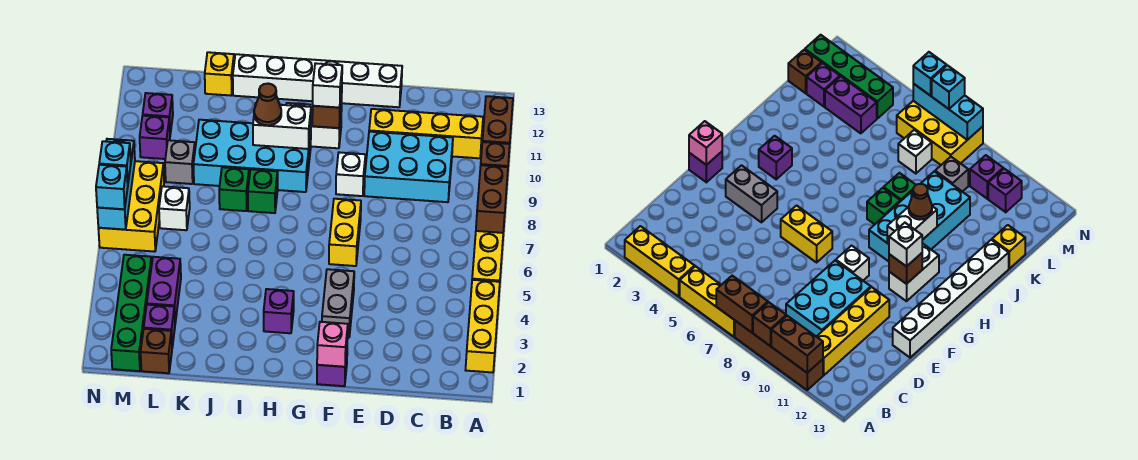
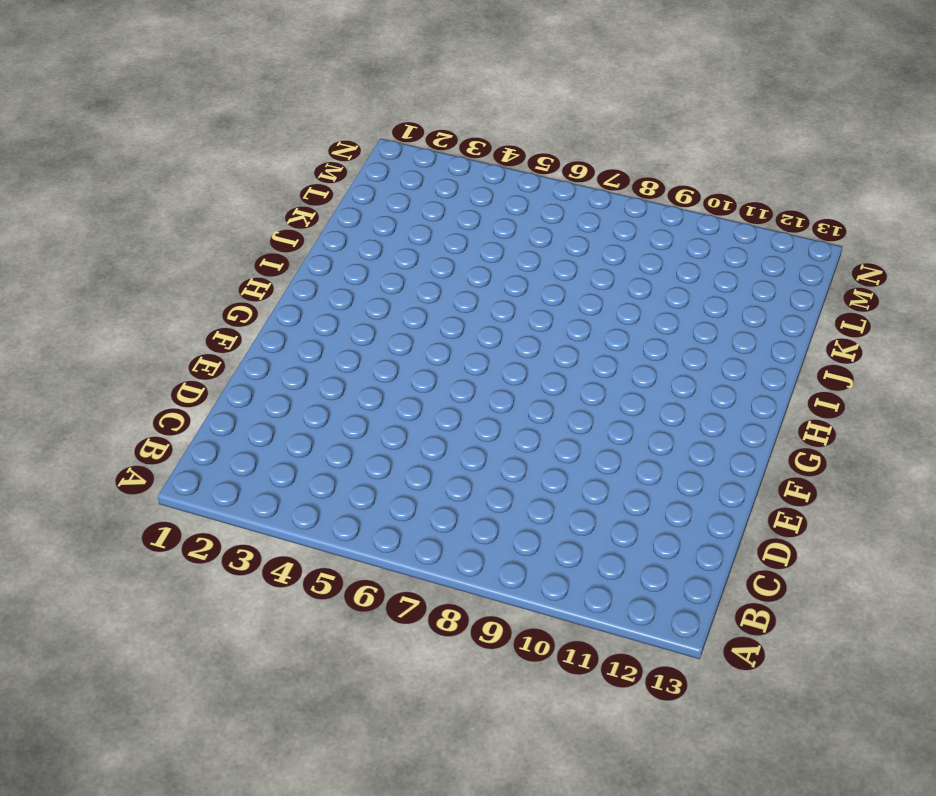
none -> yellow 1x3 brick [466,280,500,372]
none -> yellow 1x3 brick [472,231,503,282]
none -> brown 1x4 brick [735,321,823,390]
none -> yellow 1x4 brick [369,109,483,158]

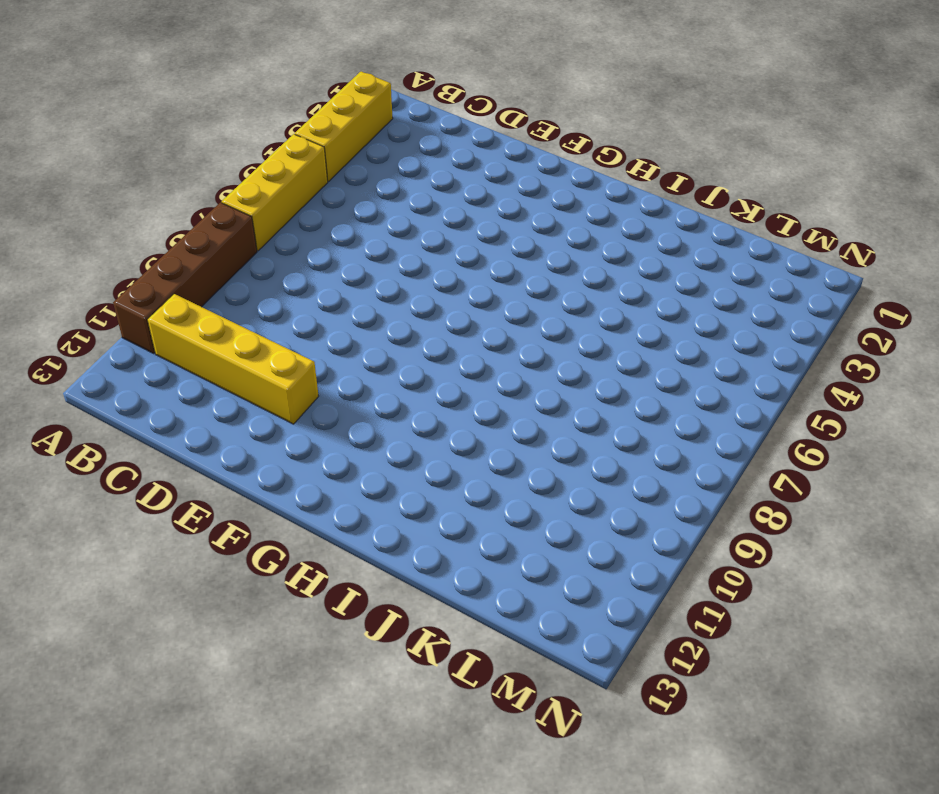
none -> cyan 2x3 brick [364,132,453,202]
none -> white 1x6 brick [233,54,402,107]
none -> purple 1x1 brick [317,353,347,386]
none -> grey 1x2 brick [322,269,354,338]

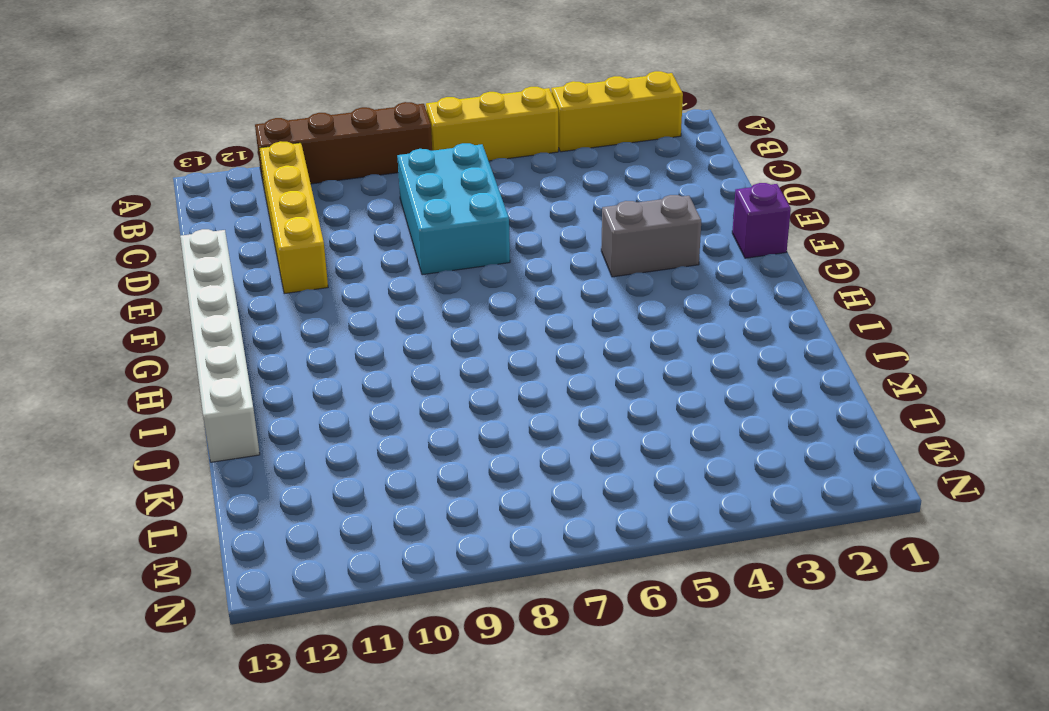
cyan 2x3 brick [397,143,510,275] -> cyan 2x3 brick moved to [364,132,453,202]
none -> yellow 1x2 brick [329,199,361,266]
none -> white 1x1 brick [336,152,365,196]
none -> white 1x2 brick [286,103,342,148]
none -> purple 1x1 brick [264,289,294,333]

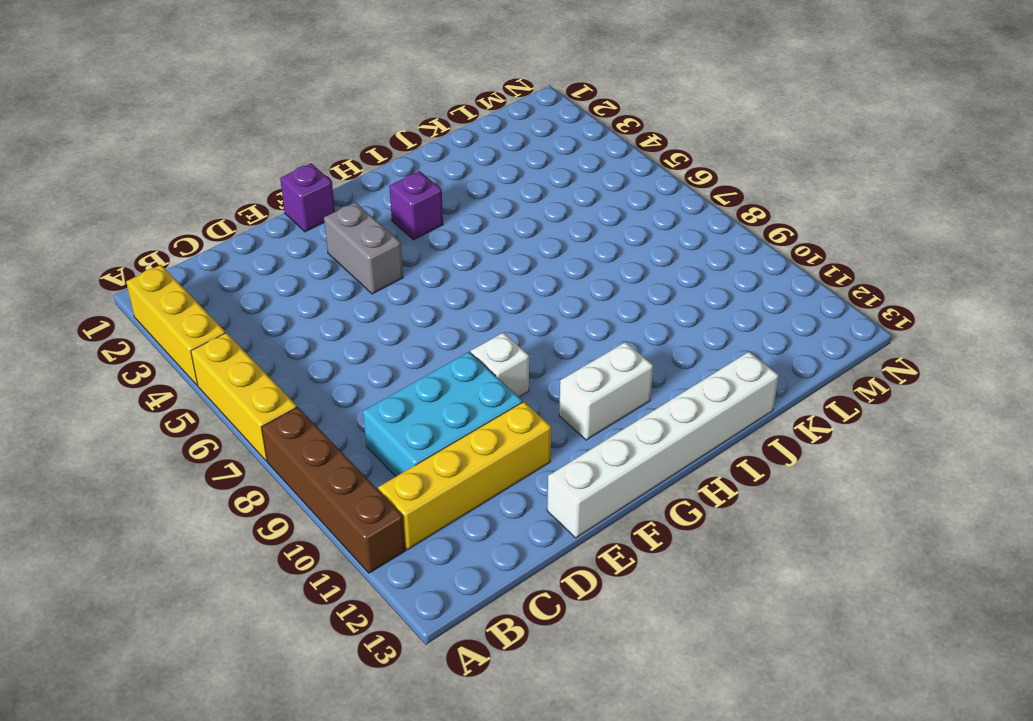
none -> yellow 1x2 brick [329,199,361,266]
none -> cyan 2x4 brick [193,120,311,192]
none -> green 1x1 brick [248,169,278,213]
none -> green 1x1 brick [219,167,249,211]

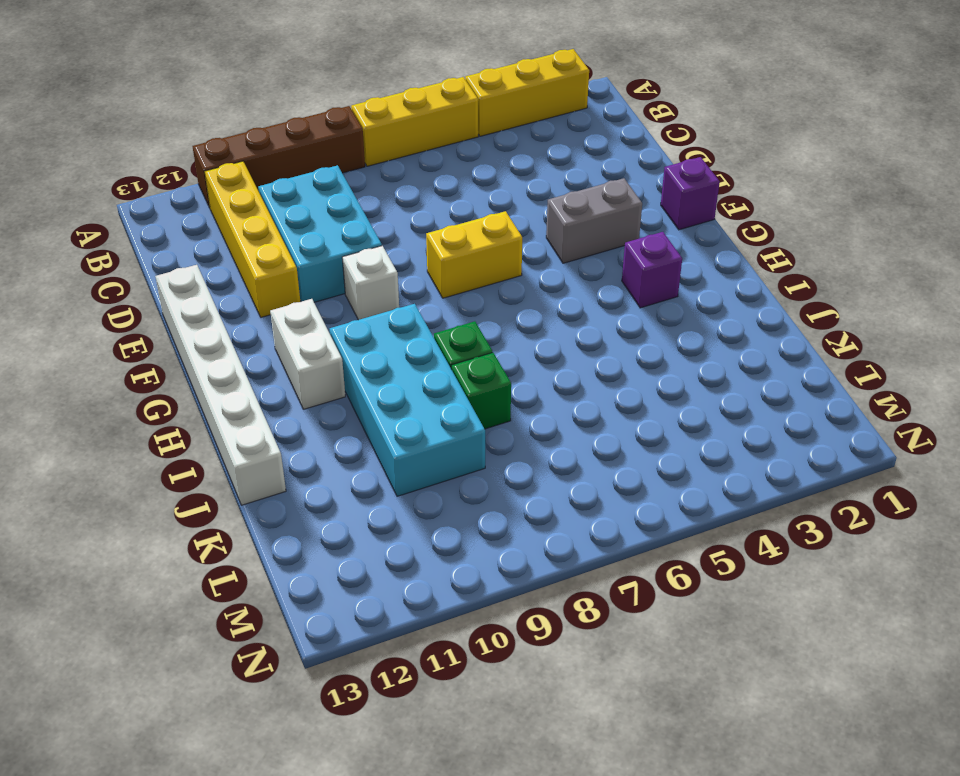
none -> yellow 1x1 brick [205,52,234,95]
none -> brown 1x1 brick [141,329,172,373]
none -> purple 1x1 brick [144,305,175,347]
none -> purple 1x2 brick [147,257,181,323]

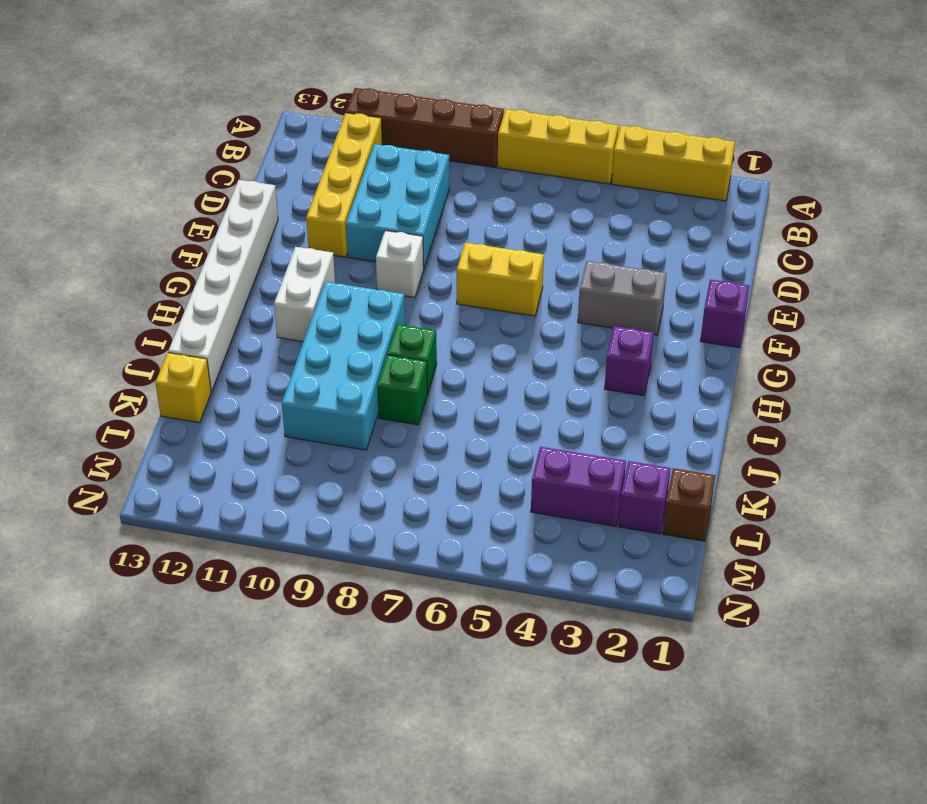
none -> white 1x1 brick [159,186,190,230]
none -> grey 1x1 brick [165,140,195,184]
none -> green 1x4 brick [111,255,152,371]
none -> yellow 2x3 brick [98,161,164,252]

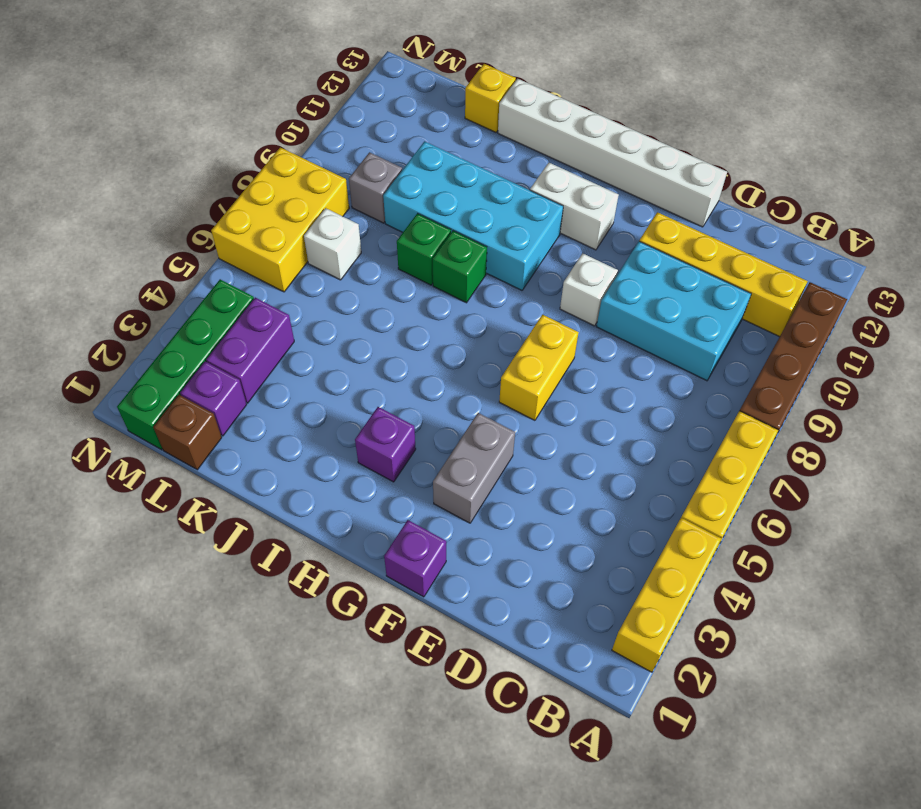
none -> purple 1x1 brick [140,116,170,159]
none -> purple 1x1 brick [143,93,173,134]
none -> brown 1x2 brick [476,165,508,233]
none -> brown 1x1 brick [481,142,510,167]

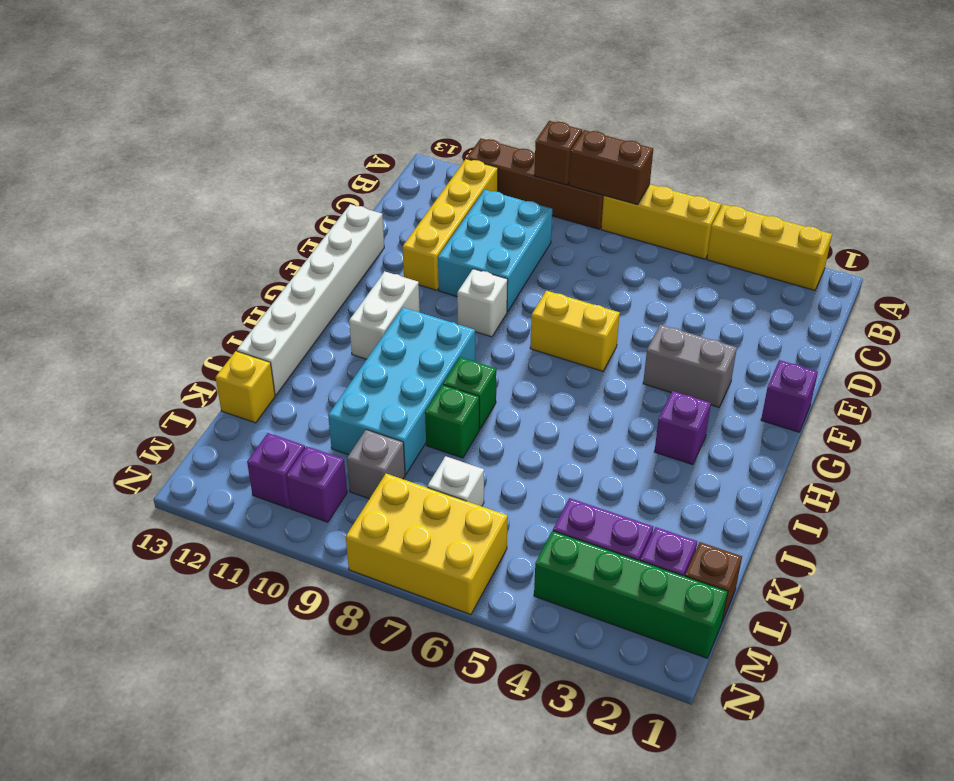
none -> brown 1x2 brick [482,96,513,144]
none -> pink 1x1 brick [317,322,348,367]
none -> brown 1x1 brick [312,91,342,128]
none -> white 1x2 brick [253,103,311,149]

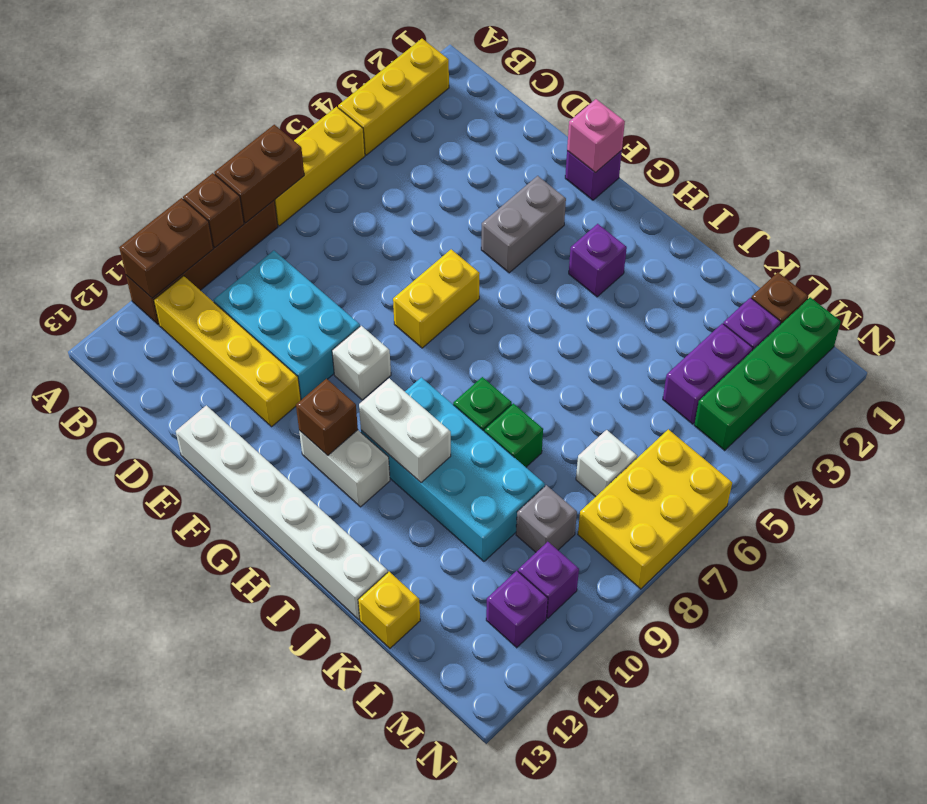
none -> cyan 1x3 brick [97,139,135,230]
none -> white 1x1 brick [313,63,342,108]
none -> brown 1x1 cone [254,83,281,126]
none -> cyan 1x1 brick [96,165,128,209]

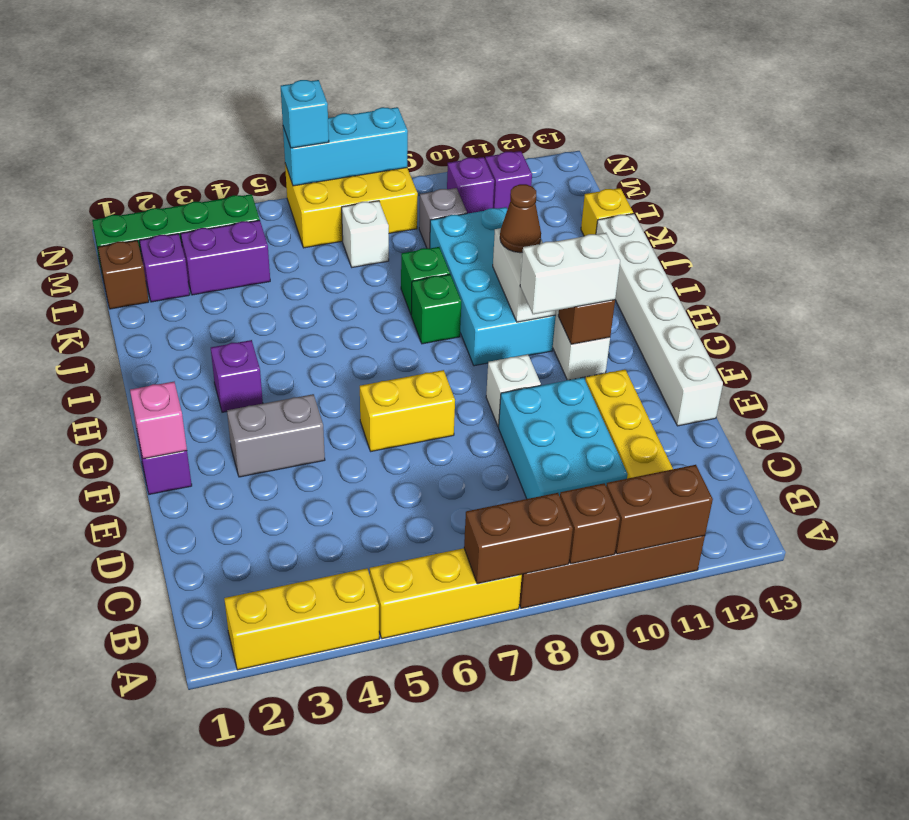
white 1x2 brick [520,233,620,314] -> white 1x1 brick [313,63,342,108]
none -> cyan 1x1 brick [99,141,131,182]

